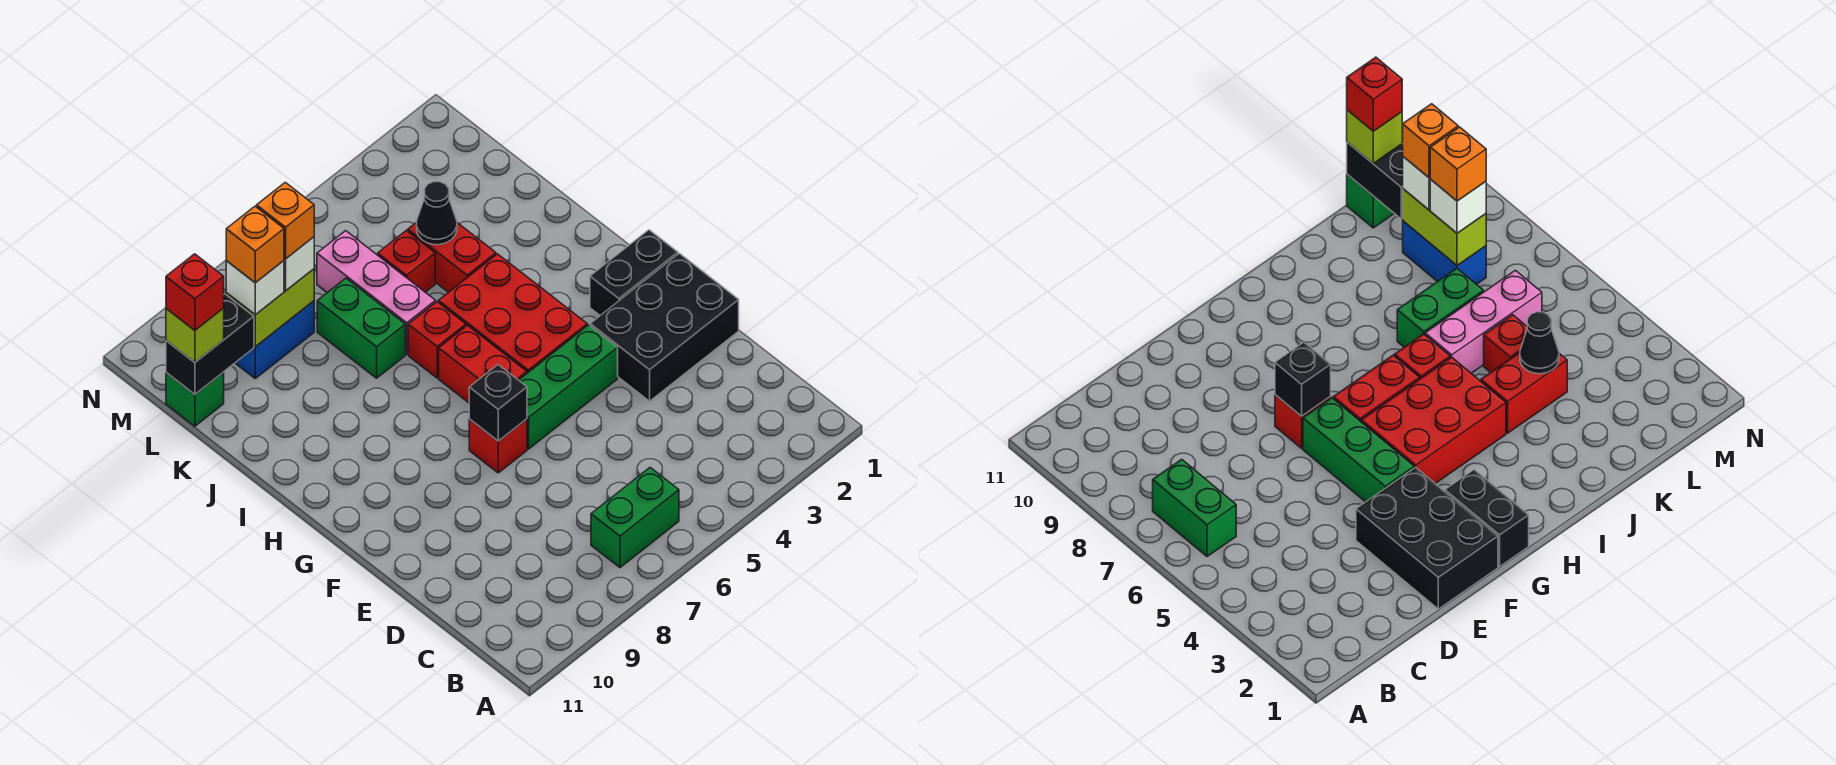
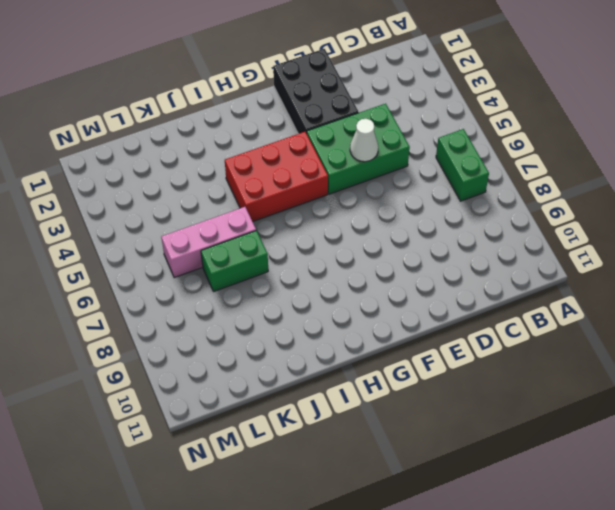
green 2x3 brick [307,104,410,194] -> green 1x3 brick [519,325,618,449]
white 1x1 cone [350,119,378,162] -> none
none -> red 1x1 brick [469,419,527,473]
none -> black 1x2 brick [590,230,678,316]
none -> red 1x2 brick [439,325,527,403]

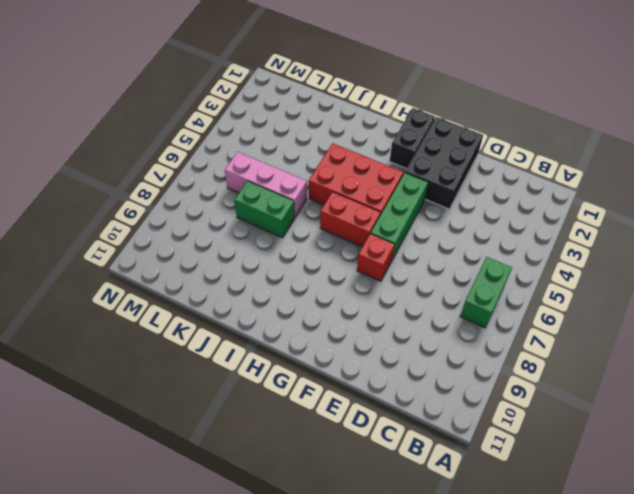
none -> red 1x1 brick [408,302,466,378]
none -> red 1x2 brick [408,222,496,292]
none -> red 1x1 brick [378,230,435,292]

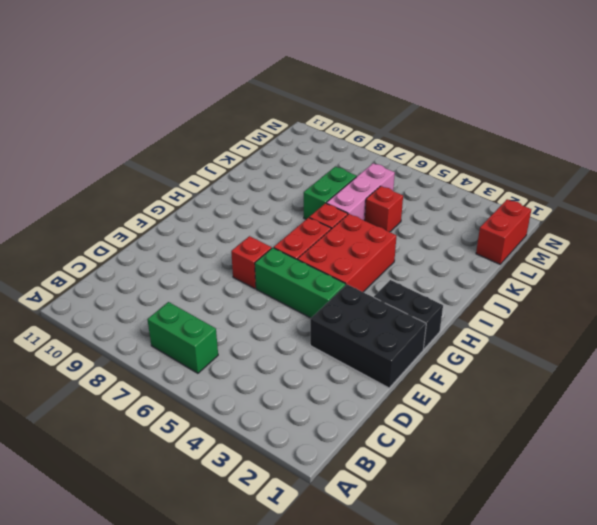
red 1x2 brick [476,199,531,264] -> red 1x2 brick moved to [408,222,496,292]
none -> blue 1x2 brick [236,301,314,378]
none -> green 1x1 brick [166,372,224,426]
none -> black 1x1 brick [469,365,527,441]

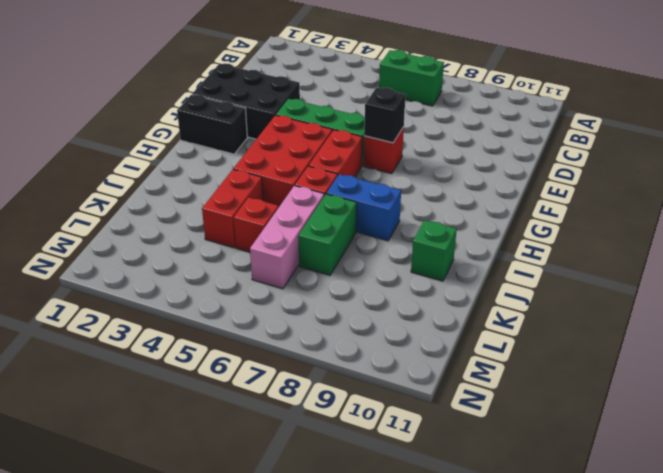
blue 1x2 brick [327,174,401,241] -> blue 1x2 brick moved to [236,301,314,378]
green 1x1 brick [411,220,457,281] -> green 1x1 brick moved to [166,372,224,426]
none -> black 1x1 cone [417,182,457,245]
none -> lime 1x2 brick [226,269,314,347]
none -> black 1x2 brick [166,294,254,394]

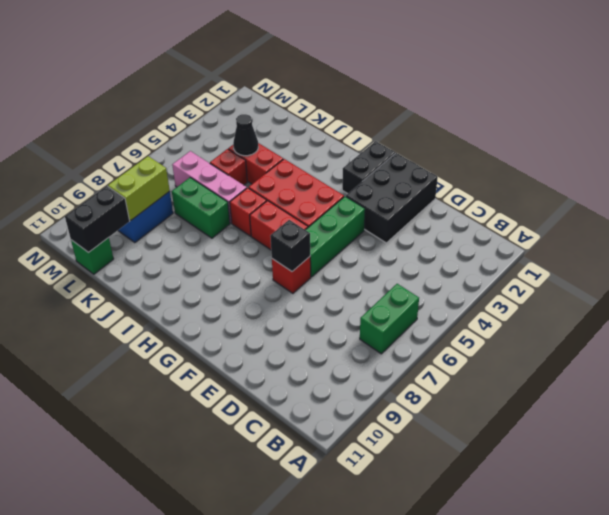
none -> white 1x1 brick [284,237,314,291]
none -> white 1x1 brick [226,261,284,315]
none -> lime 1x1 brick [166,308,224,362]

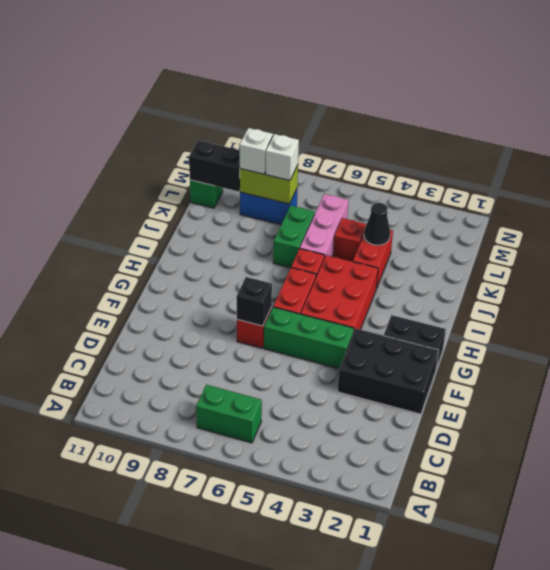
none -> lime 1x1 brick [166,308,224,362]
none -> orange 1x1 brick [257,182,314,259]
none -> orange 1x1 brick [226,206,284,283]

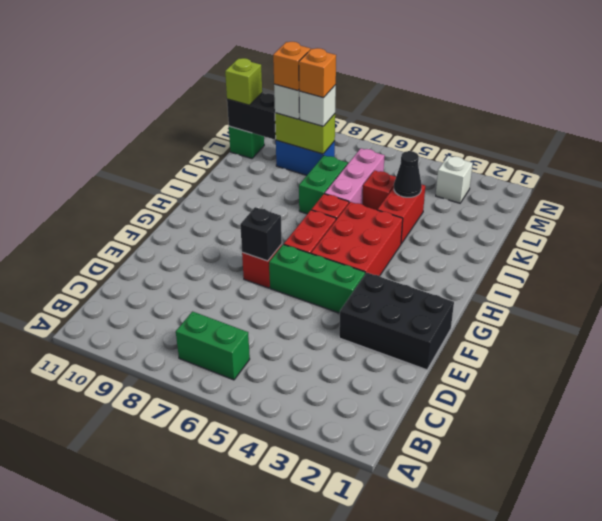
white 1x1 brick [436,156,473,203] -> none
none -> black 1x2 brick [590,230,678,316]
none -> red 1x1 brick [166,254,224,330]

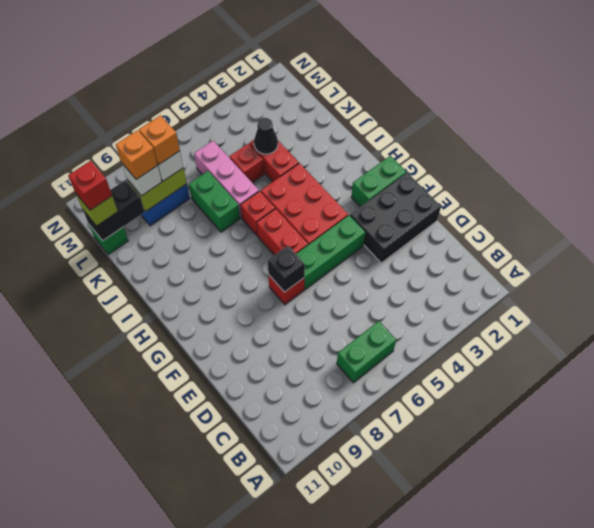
green 1x2 brick [351,156,406,207] -> black 1x2 brick [590,230,678,316]

